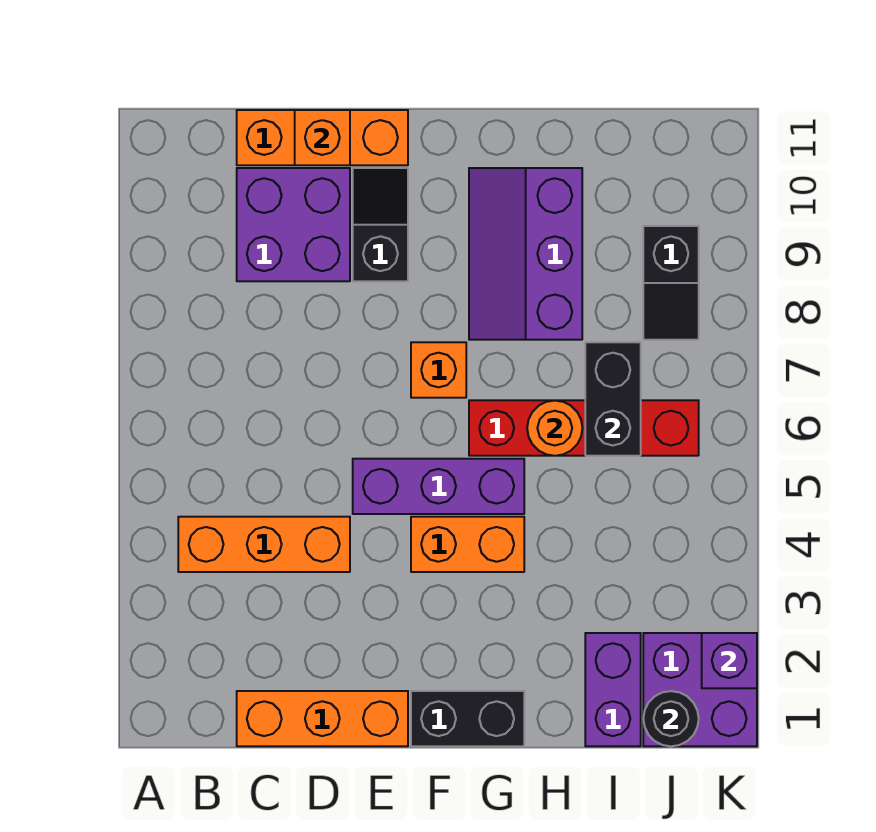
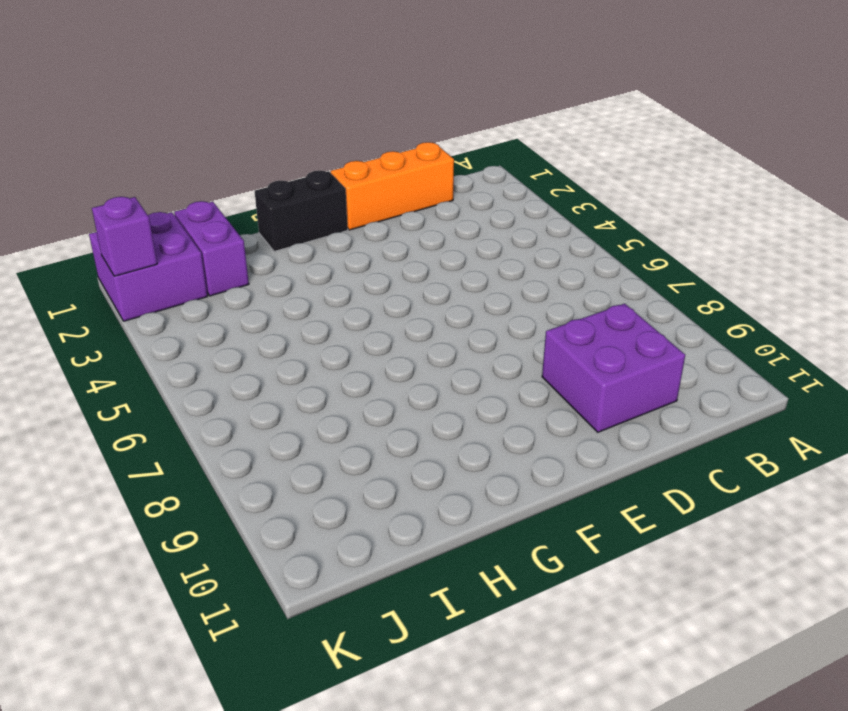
none -> orange 1x3 brick [178,517,350,572]
none -> orange 1x3 brick [237,110,408,165]
none -> purple 1x3 brick [353,459,524,514]

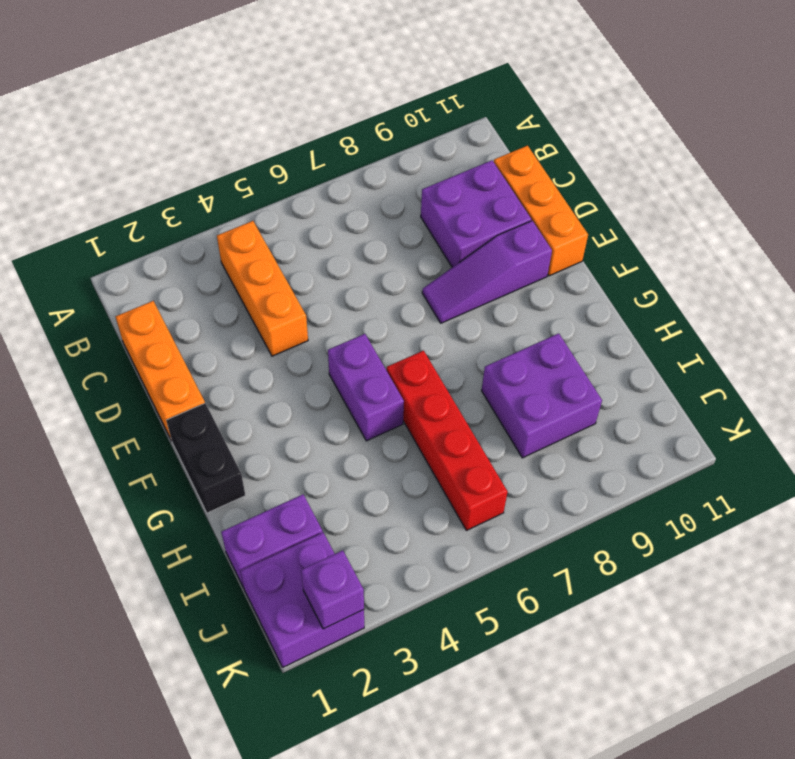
purple 1x3 slope [422,221,552,323] -> black 1x2 slope [353,168,408,281]
purple 1x2 brick [328,334,404,441] -> purple 1x3 brick [353,459,524,514]
purple 2x2 brick [482,333,602,458] -> purple 2x3 slope [469,168,582,340]
none -> orange 1x2 brick [411,517,524,572]
none -> orange 1x1 brick [411,342,466,398]
none -> black 1x2 slope [643,226,699,340]

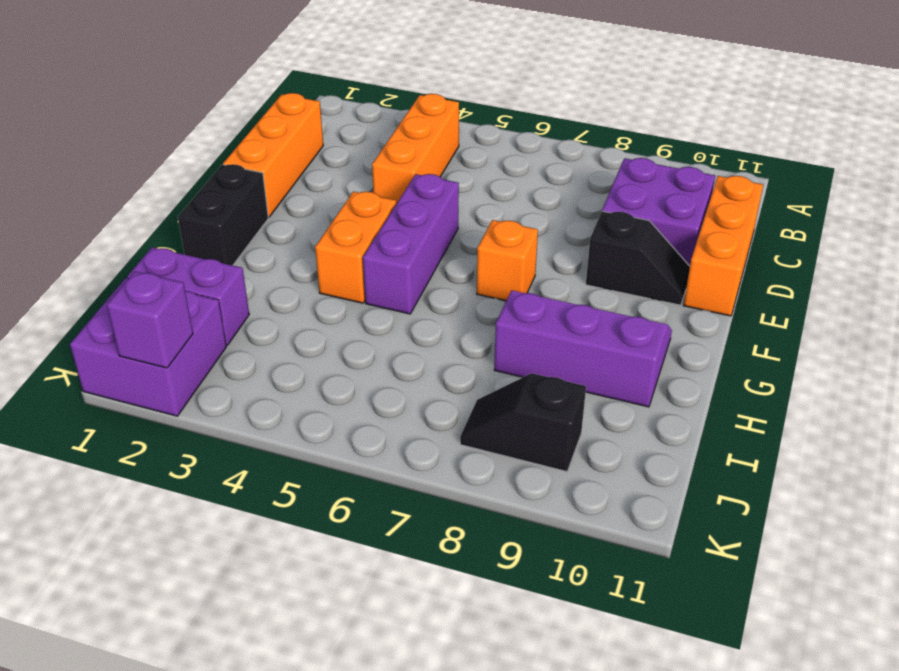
none -> red 1x4 brick [469,400,699,456]
none -> orange 1x1 brick [295,110,350,165]
none -> orange 1x1 round brick [527,400,582,456]

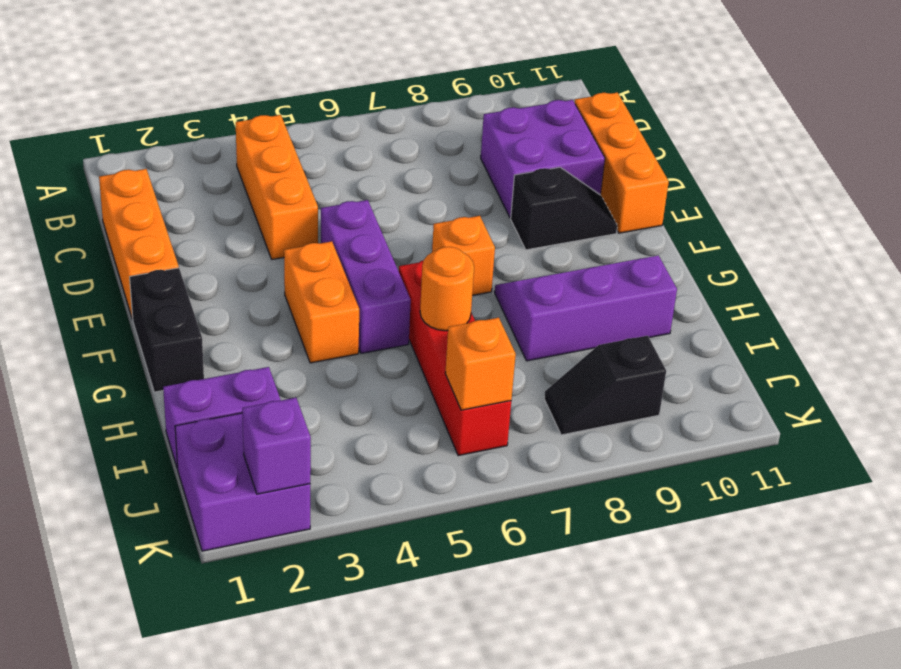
orange 1x1 brick [445,318,516,410] -> orange 1x1 brick moved to [295,110,350,165]
none -> black 1x2 brick [585,342,641,456]
none -> black 1x1 round brick [643,691,699,746]

